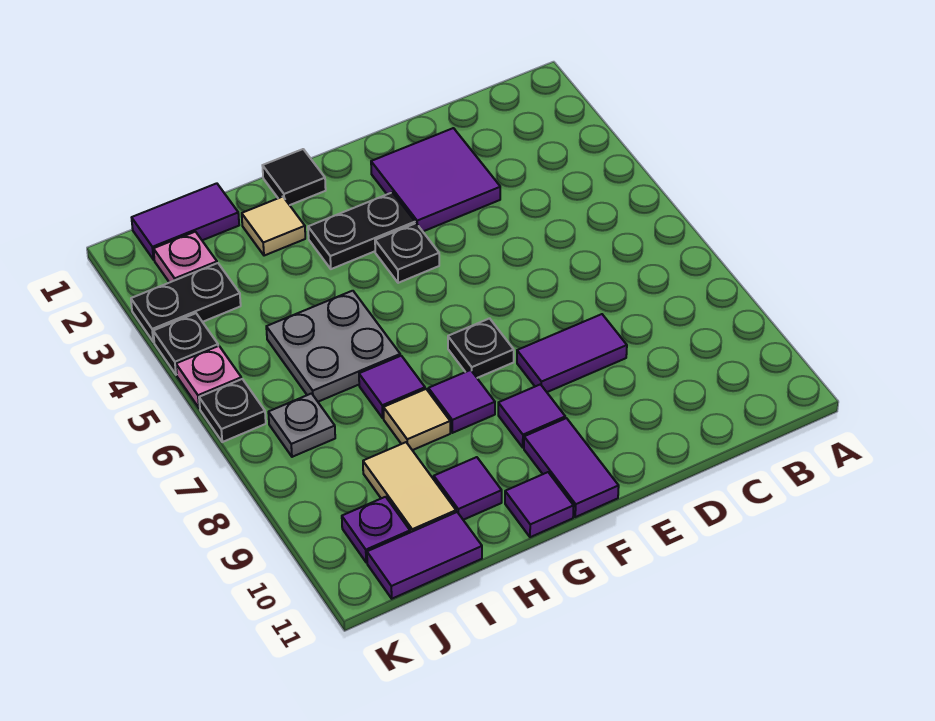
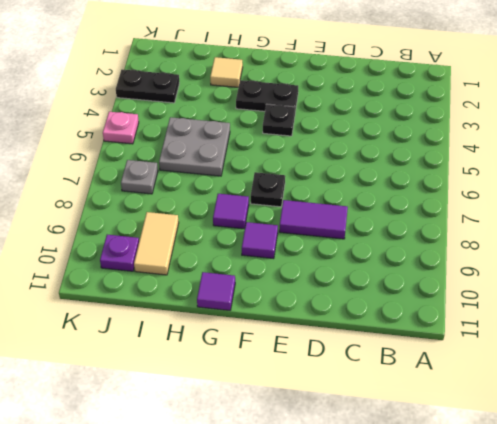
none -> purple 2x2 tile [371,128,500,231]
none -> purple 1x2 tile [524,418,619,517]
none -> black 1x1 tile [262,149,326,205]

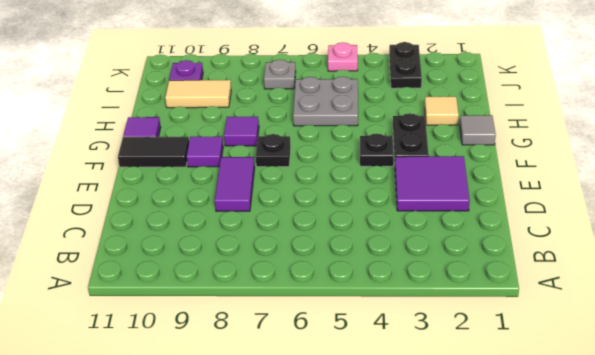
black 1x2 tile [118,137,189,167] -> purple 1x2 tile [524,418,619,517]
grey 1x1 tile [460,115,496,145] -> black 1x1 tile [262,149,326,205]
none -> purple 1x1 tile [359,356,425,418]
none -> tan 1x1 tile [383,389,450,450]
none -> purple 1x1 tile [434,457,502,520]

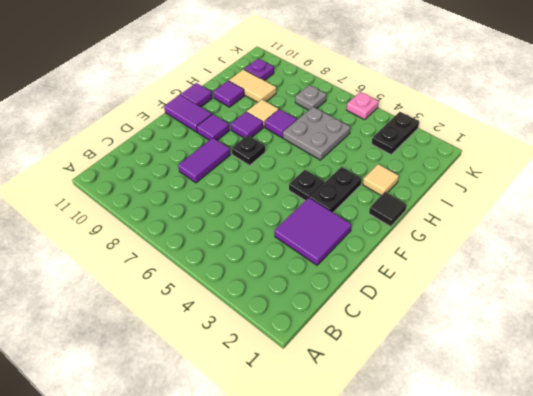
none -> purple 1x2 tile [132,183,239,260]
none -> purple 1x2 tile [367,512,482,599]
none -> pink 1x1 plate [154,232,217,283]

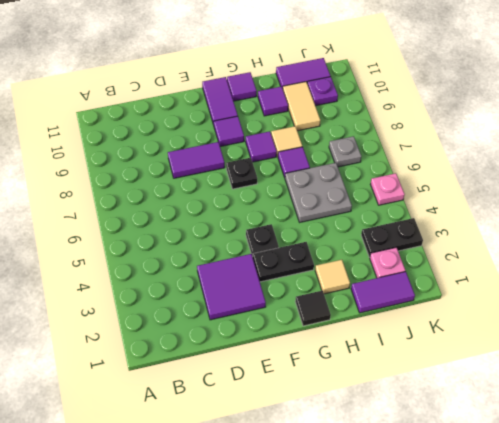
none -> black 1x1 plate [153,313,218,375]
none -> black 1x1 plate [199,379,266,442]

